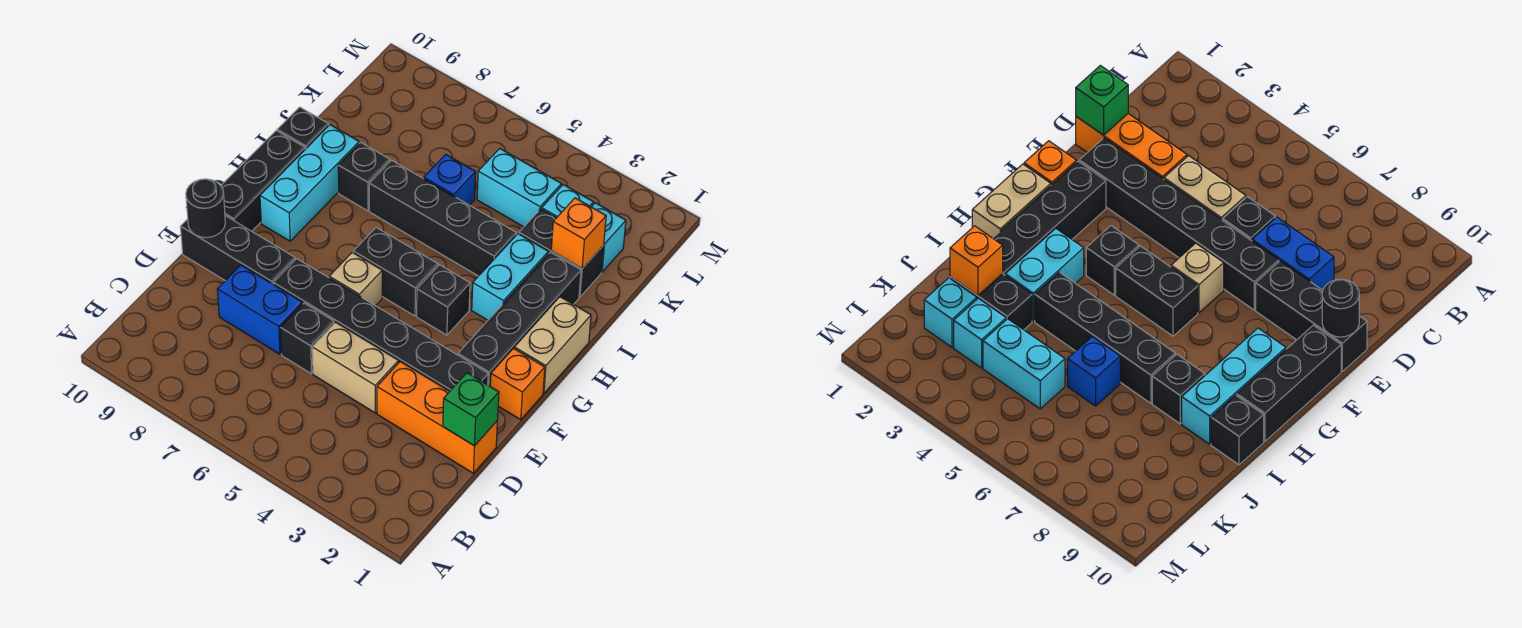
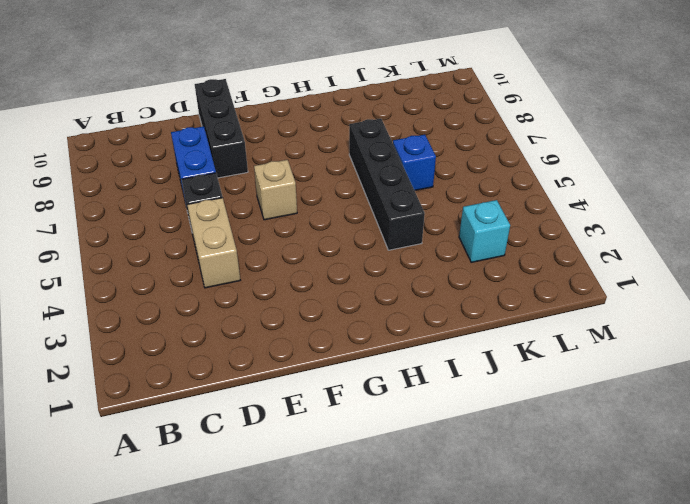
none -> orange 1x3 brick [377,361,497,473]
none -> black 1x6 brick [273,259,488,391]
none -> orange 1x1 brick [490,348,545,420]

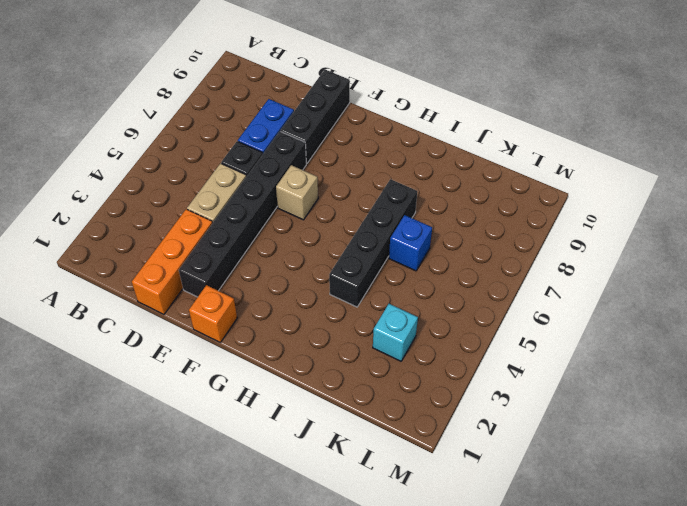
none -> black 1x4 brick [458,252,581,386]
none -> black 1x3 brick [221,131,305,231]
none -> tan 1x2 brick [514,297,591,393]

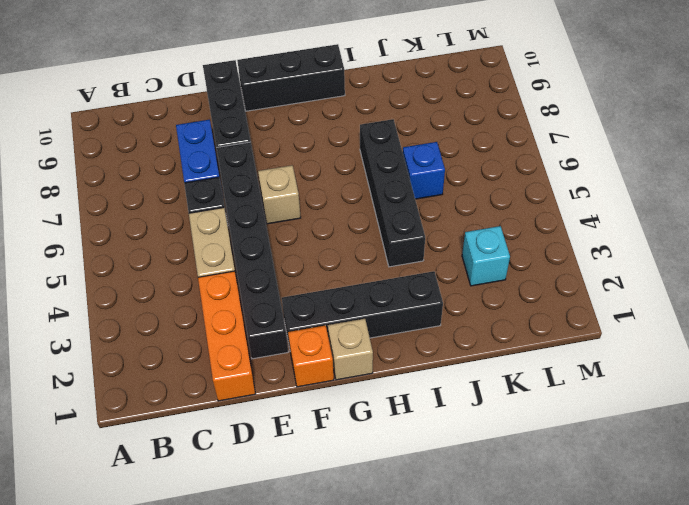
tan 1x1 brick [328,319,373,380] -> tan 1x2 brick [514,297,591,393]
none -> black 1x1 brick [417,265,470,335]
none -> black 1x2 brick [353,228,438,316]
none -> cyan 1x3 brick [260,125,359,241]

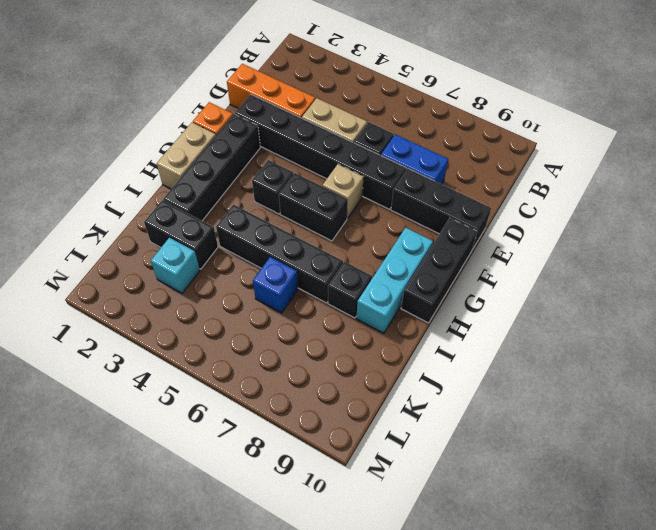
none -> cyan 1x2 brick [472,234,549,320]
none -> black 1x1 brick [277,107,329,149]
none -> cyan 1x1 brick [592,203,626,272]

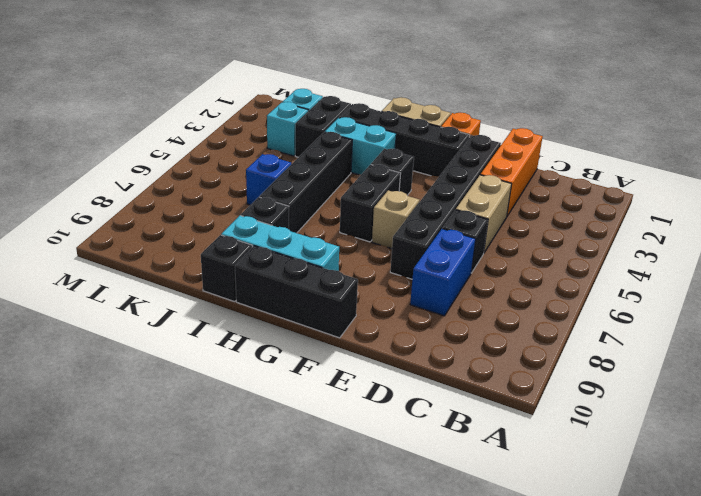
none -> black 1x3 brick [180,216,295,284]
none -> cyan 1x2 brick [477,149,562,227]
none -> green 1x1 brick [443,373,499,446]

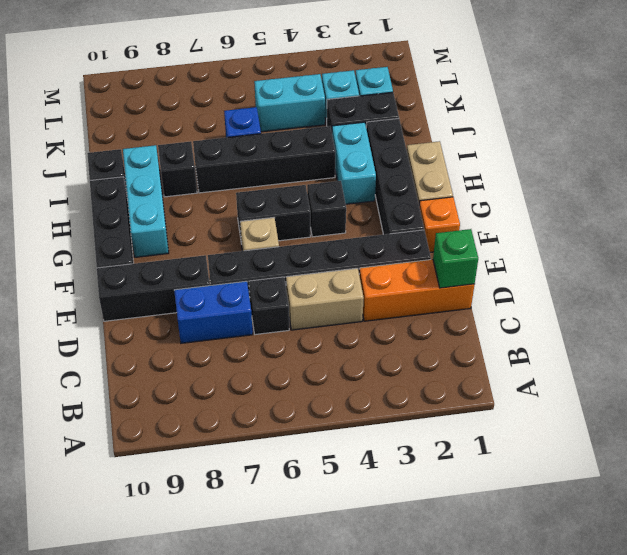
none -> black 1x1 round brick [186,179,225,238]
none -> orange 1x1 brick [551,198,606,268]

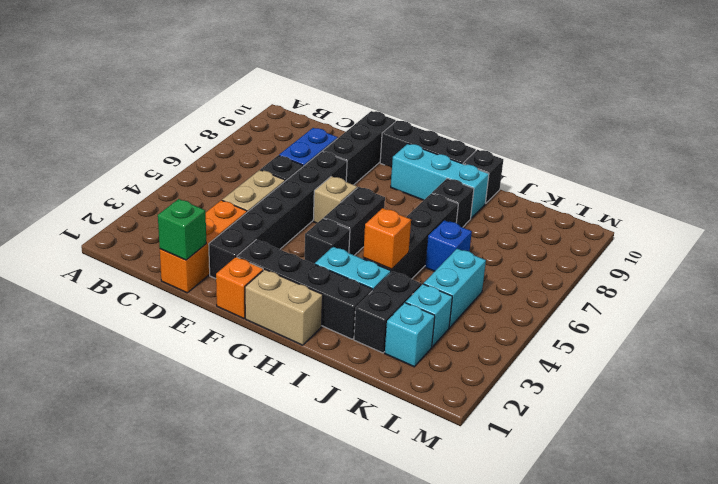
orange 1x1 brick [363,208,411,269] -> orange 1x1 brick moved to [551,198,606,268]
none -> black 1x1 round brick [186,179,225,238]

